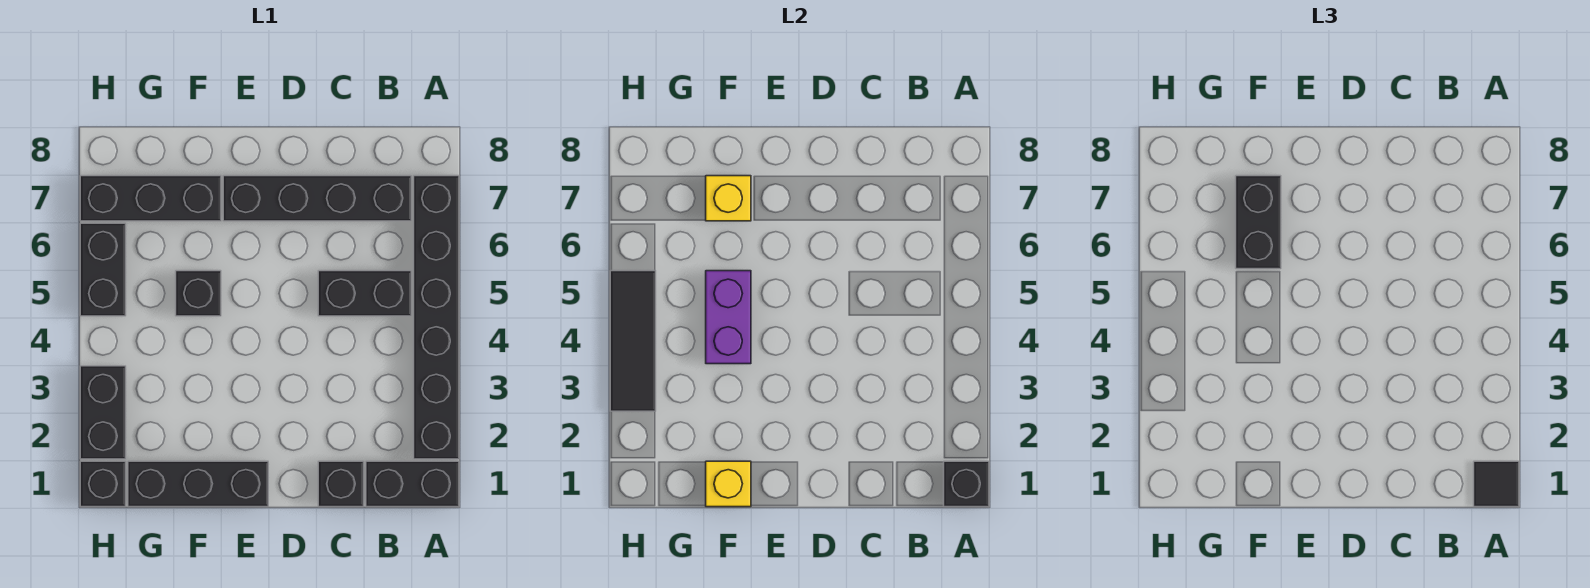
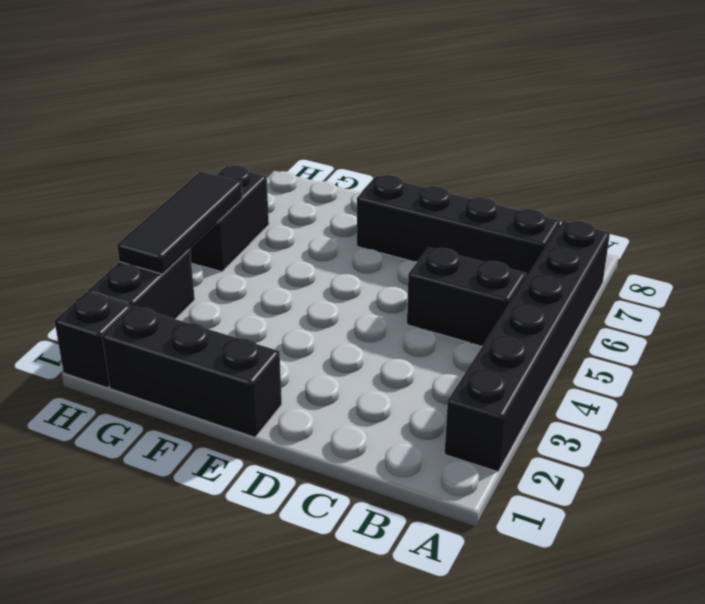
none -> black 1x2 brick [366,461,459,507]
none -> black 1x1 brick [318,461,364,507]
none -> black 1x1 brick [176,271,221,316]

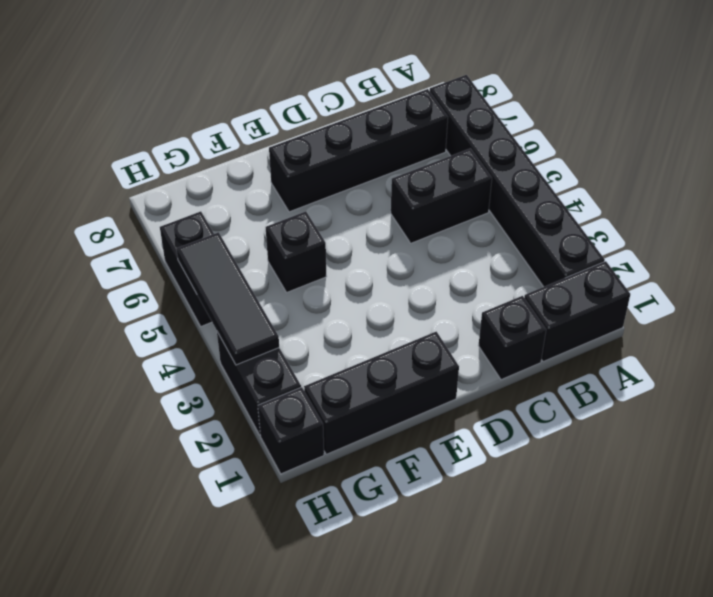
none -> black 1x3 brick [80,176,221,221]
none -> black 1x1 brick [944,461,989,507]
none -> yellow 1x1 brick [706,461,751,507]

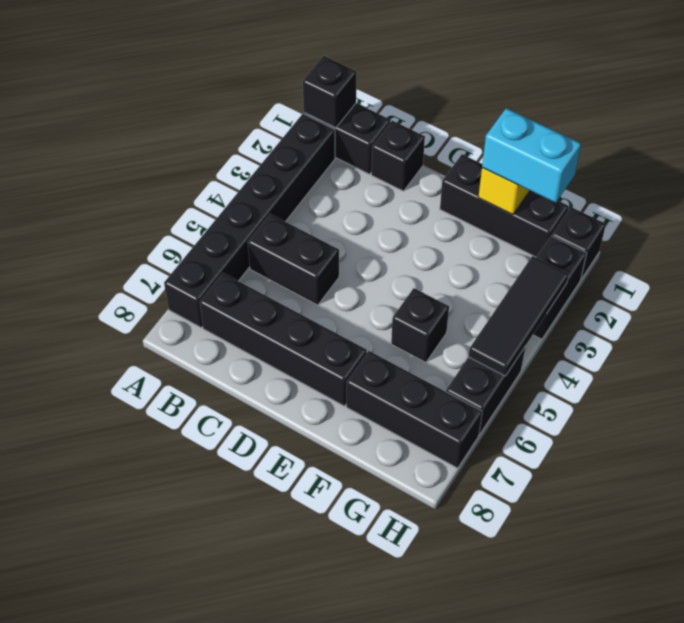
cyan 1x2 brick [482,108,581,203] -> none
none -> purple 1x2 brick [706,271,751,364]
none -> yellow 1x1 brick [706,176,751,221]
none -> black 1x1 tile [1474,461,1519,507]

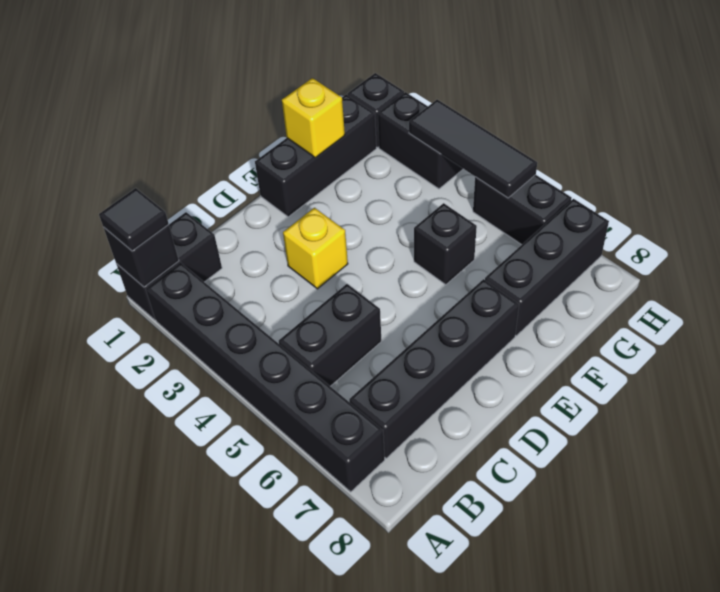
yellow 1x1 brick [283,208,348,289] -> yellow 1x1 brick moved to [706,176,751,221]
none -> black 1x1 brick [318,461,364,507]
none -> purple 1x2 brick [706,271,751,364]
none -> black 1x2 brick [1236,176,1281,269]

